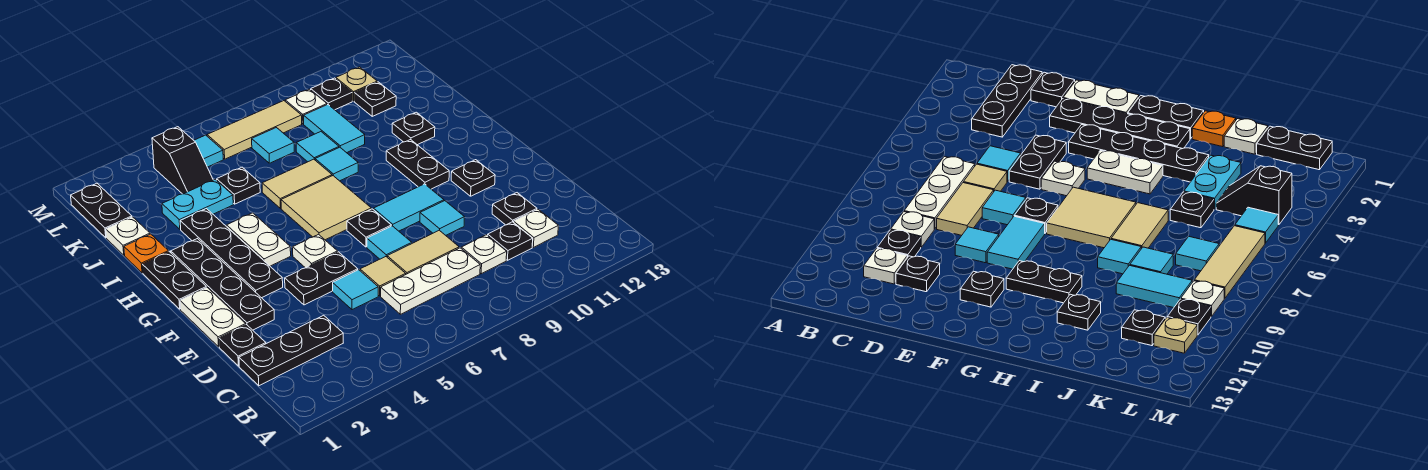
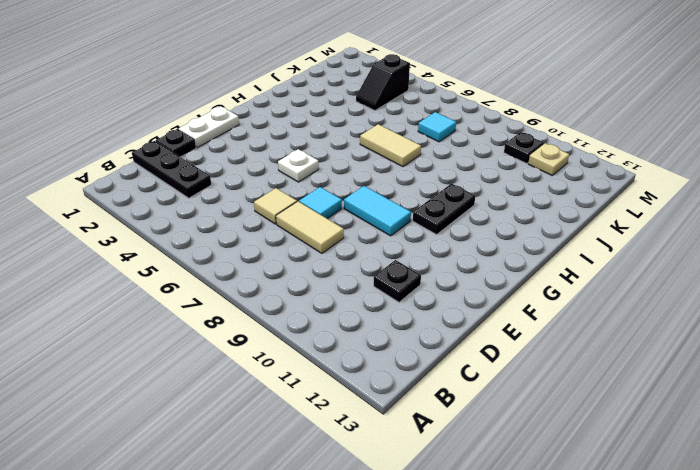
none -> white 1x3 plate [381,248,480,314]
none -> white 1x1 plate [461,235,507,274]
none -> black 1x1 plate [488,222,533,260]
none -> white 1x1 plate [514,209,558,247]

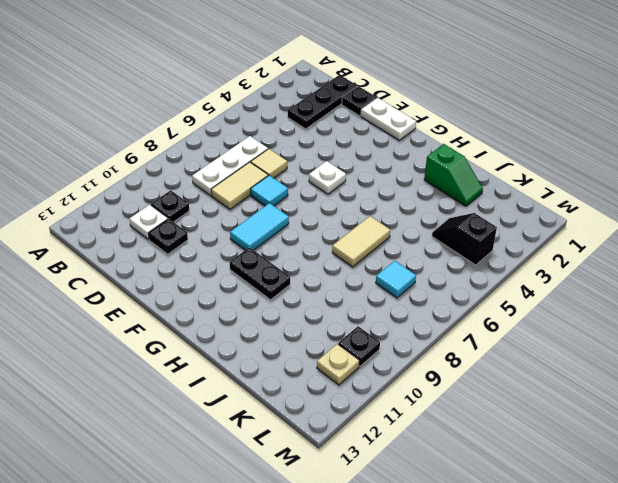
green 1x2 slope [424,144,483,206] -> none
none -> white 1x1 plate [461,235,507,274]
none -> cyan 1x1 tile [333,270,378,310]
none -> black 1x4 plate [171,239,274,330]
none -> black 1x2 plate [285,252,358,305]

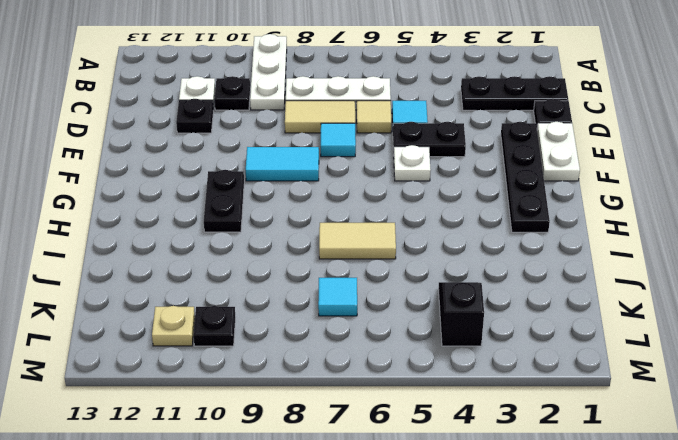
white 1x3 plate [250,34,287,110] -> white 1x1 plate [461,235,507,274]
none -> cyan 1x1 tile [420,201,465,235]
none -> black 1x4 plate [180,209,283,298]
none -> black 1x1 plate [347,209,391,247]
none -> black 1x1 plate [451,160,495,196]

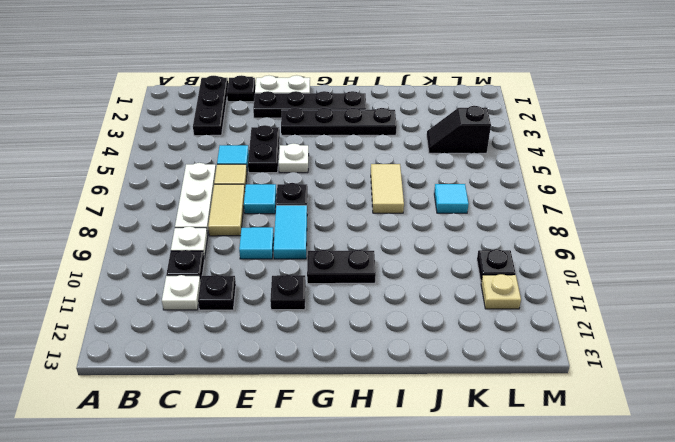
none -> black 1x2 plate [142,252,206,309]
none -> white 1x2 plate [227,213,291,266]
none -> tan 2x2 tile [281,176,371,240]
none -> orange 1x1 plate [124,234,169,273]

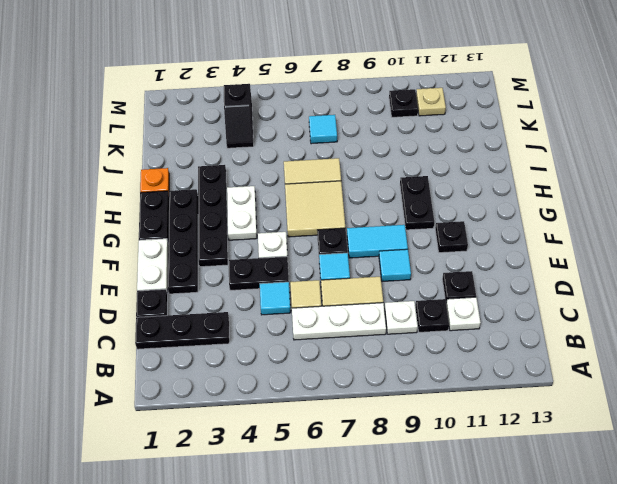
none -> cyan 1x1 tile [315,147,358,181]
none -> black 1x1 plate [392,112,435,145]
none -> white 1x1 plate [106,217,150,255]
none -> cyan 1x2 plate [162,179,233,229]

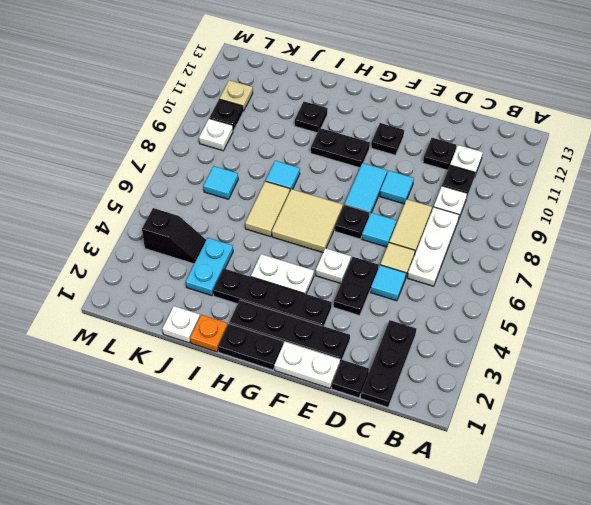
none -> black 1x1 plate [217,167,260,204]
none -> cyan 1x1 tile [296,132,339,162]
none -> cyan 1x2 tile [304,105,365,153]
none -> black 1x2 plate [71,183,132,238]

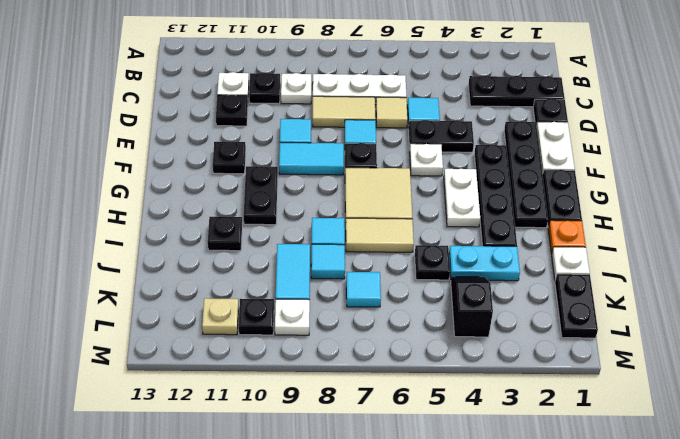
none -> black 1x1 plate [354,82,396,116]
none -> cyan 1x1 tile [194,135,223,167]
none -> tan 1x3 tile [207,101,302,159]

